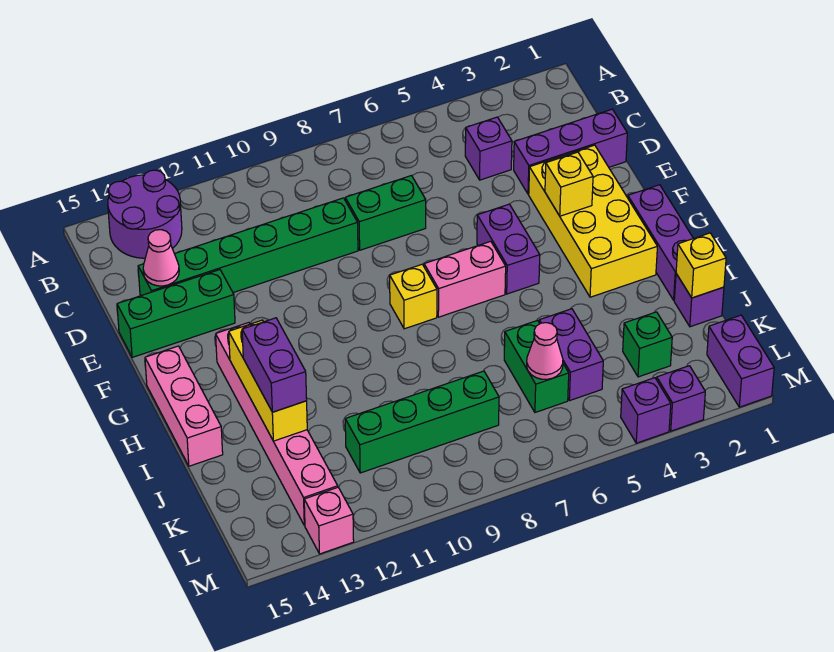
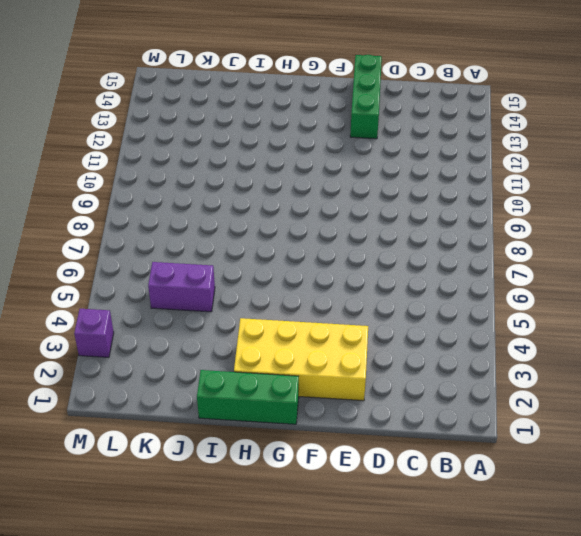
green 1x3 brick [197,370,299,424] -> purple 1x3 brick [628,185,693,300]
none -> purple 2x2 round brick [108,170,182,258]
none -> purple 1x1 brick [465,117,512,180]
none -> purple 1x3 brick [514,109,627,194]

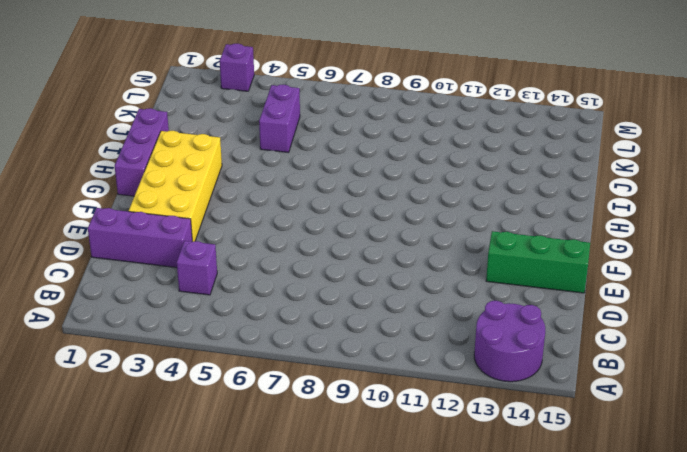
none -> green 1x2 brick [345,176,426,250]
none -> green 1x6 brick [138,198,358,296]
none -> purple 1x2 brick [477,204,540,294]

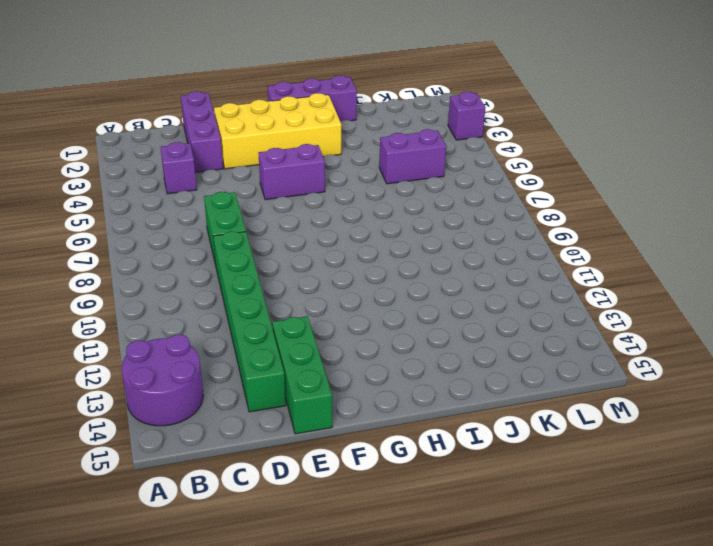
none -> pink 1x2 brick [424,241,506,317]
none -> yellow 1x1 brick [390,264,437,329]
none -> pink 1x6 brick [216,323,338,526]

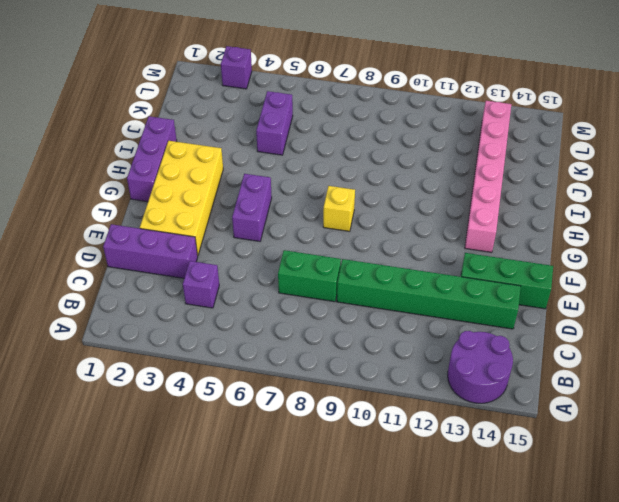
none -> pink 1x2 brick [424,241,506,317]
none -> pink 1x3 brick [145,346,223,466]
none -> purple 1x1 brick [674,274,724,327]

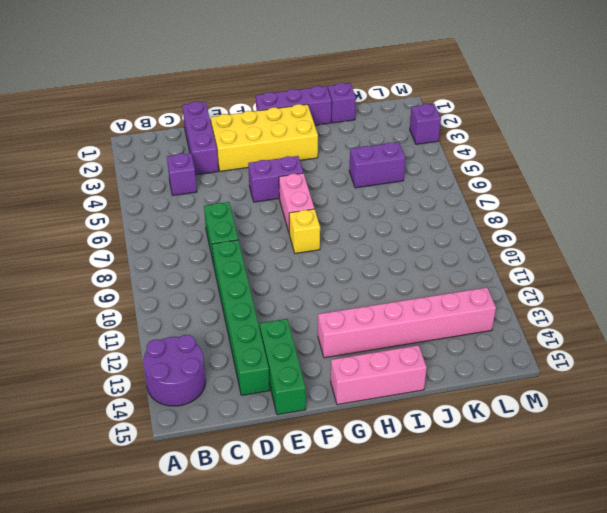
none -> green 1x2 brick [504,321,569,412]
none -> green 1x1 brick [623,312,672,377]
none -> green 1x4 brick [345,371,499,473]

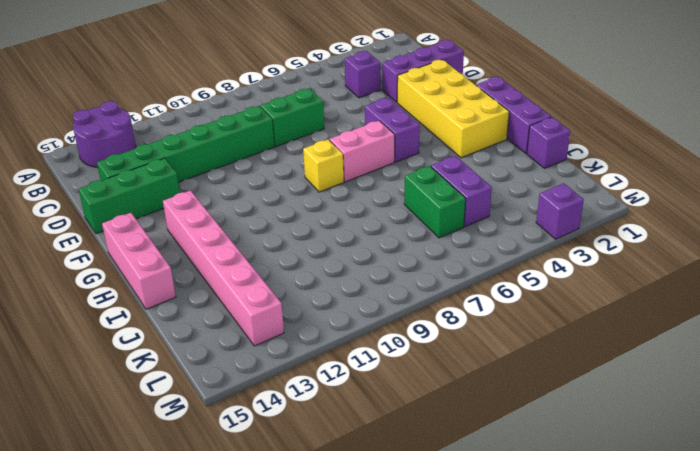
none -> green 1x1 brick [623,312,672,377]
none -> green 1x4 brick [345,371,499,473]
none -> purple 1x2 brick [707,315,774,407]

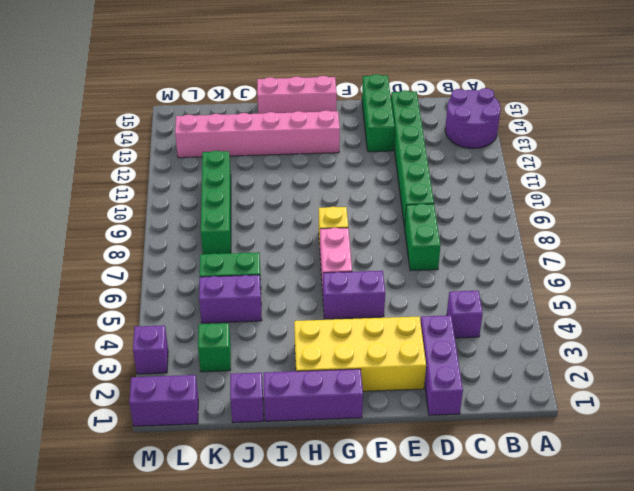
none -> purple 1x1 brick [621,378,671,443]
none -> pink 1x1 brick [304,487,354,554]
none -> pink 1x1 cone [143,230,179,286]

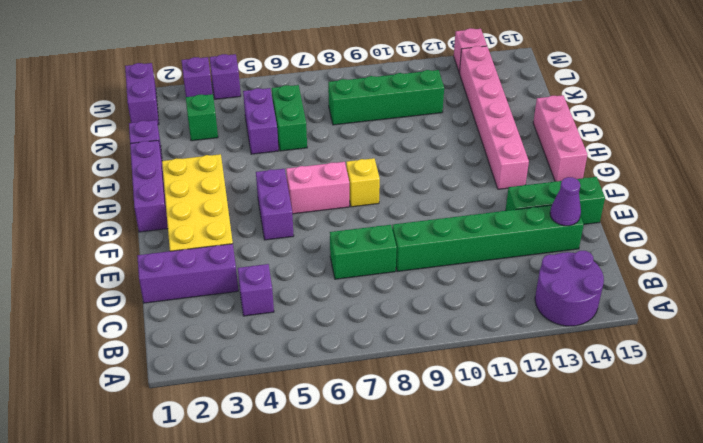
purple 1x1 cone [550,177,581,226] -> pink 1x1 cone [143,230,179,286]
none -> yellow 1x1 brick [545,152,593,216]
none -> yellow 1x3 brick [229,320,307,441]
none -> yellow 1x1 brick [676,233,726,298]

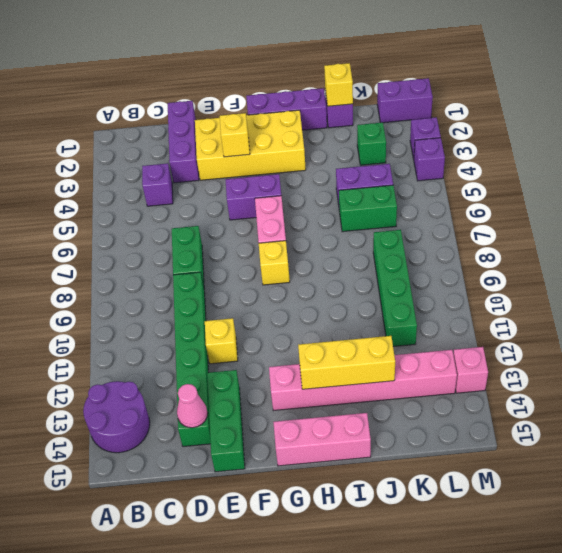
yellow 1x1 brick [205,318,238,364] -> none
none -> pink 1x1 cone [527,323,563,379]
none -> purple 1x2 brick [242,318,307,412]

